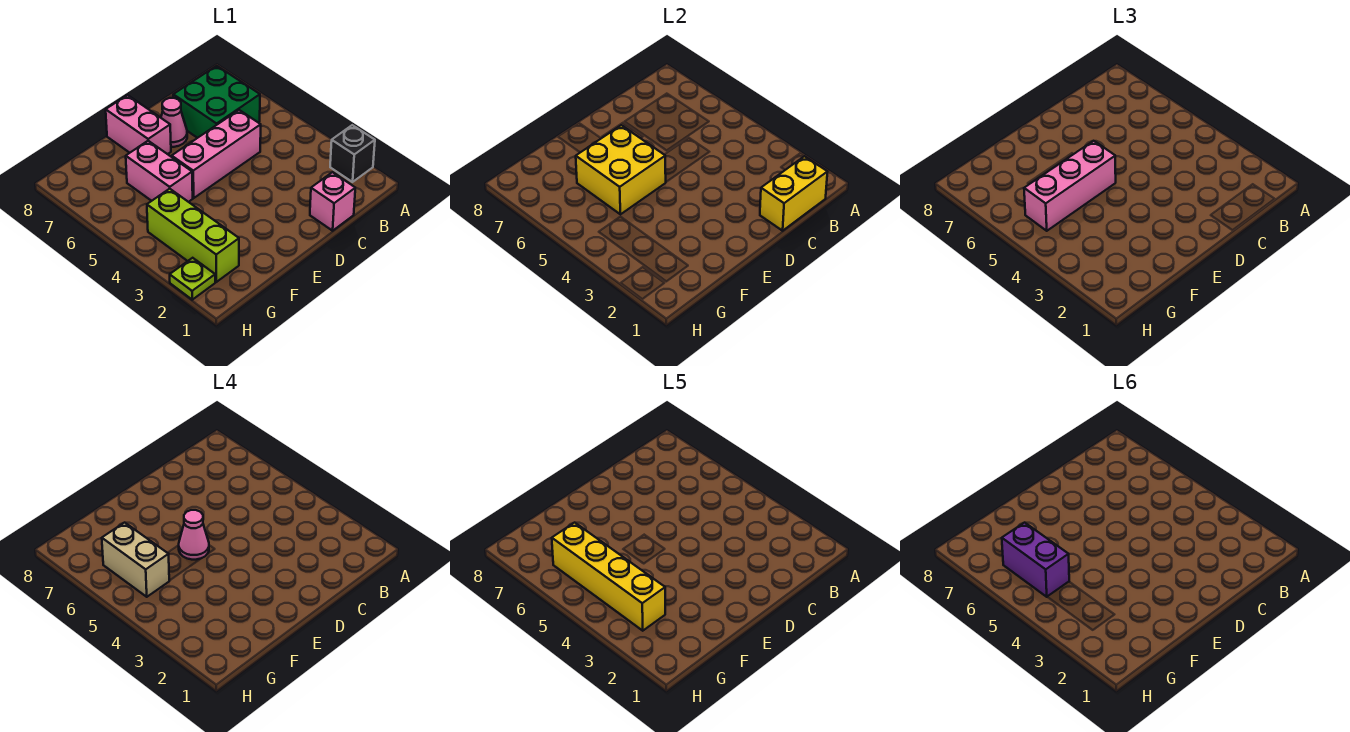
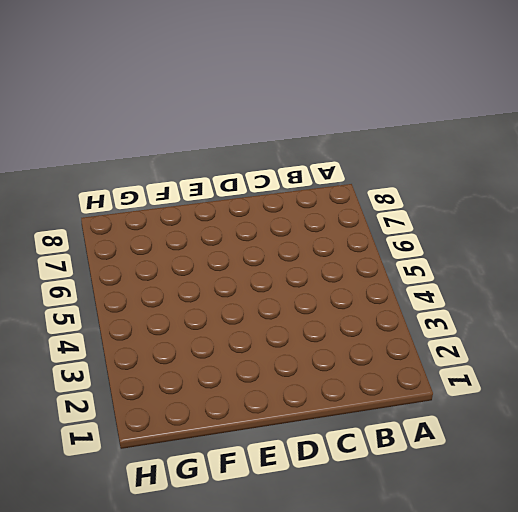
none -> black 1x1 brick [330,125,375,182]
none -> green 2x2 brick [173,66,260,138]
none -> pink 1x1 brick [310,172,355,231]

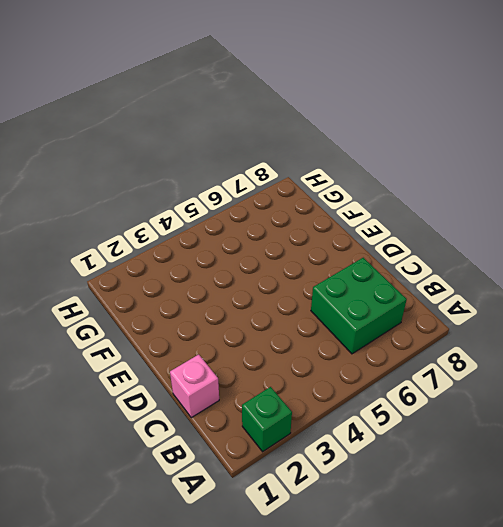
green 1x1 brick [242,387,292,452] -> black 1x1 brick [330,125,375,182]
none -> pink 1x3 brick [172,110,261,198]
none -> pink 1x1 cone [161,98,187,147]
none -> pink 1x2 brick [106,95,171,154]

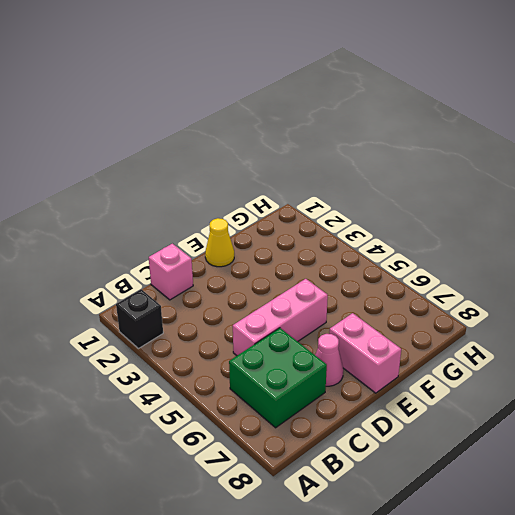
yellow 1x1 cone [205,218,234,267] -> none
none -> pink 1x2 brick [126,141,193,202]
none -> lime 1x3 brick [147,189,239,282]
none -> lime 1x1 plate [170,258,215,300]

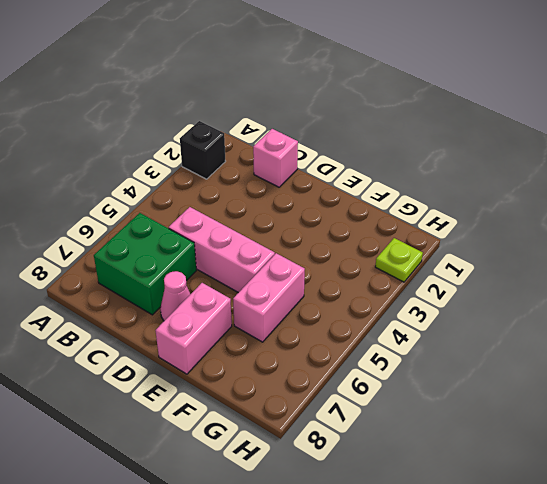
none -> lime 1x3 brick [147,189,239,282]
none -> yellow 1x2 brick [760,156,827,231]
none -> yellow 2x2 brick [576,125,666,214]

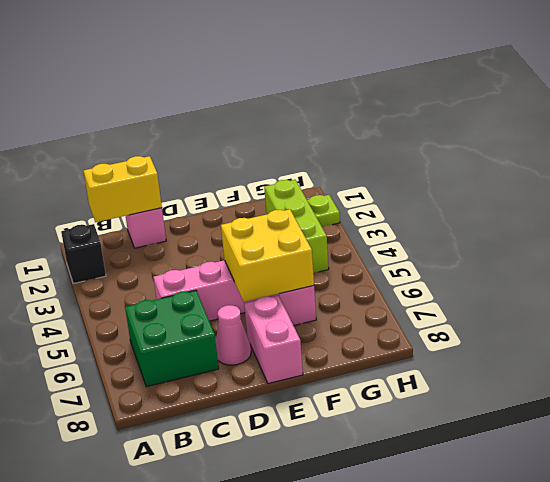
none -> pink 1x3 brick [1024,141,1116,231]
none -> pink 1x1 cone [179,510,209,560]
none -> tan 1x2 brick [102,523,169,597]

